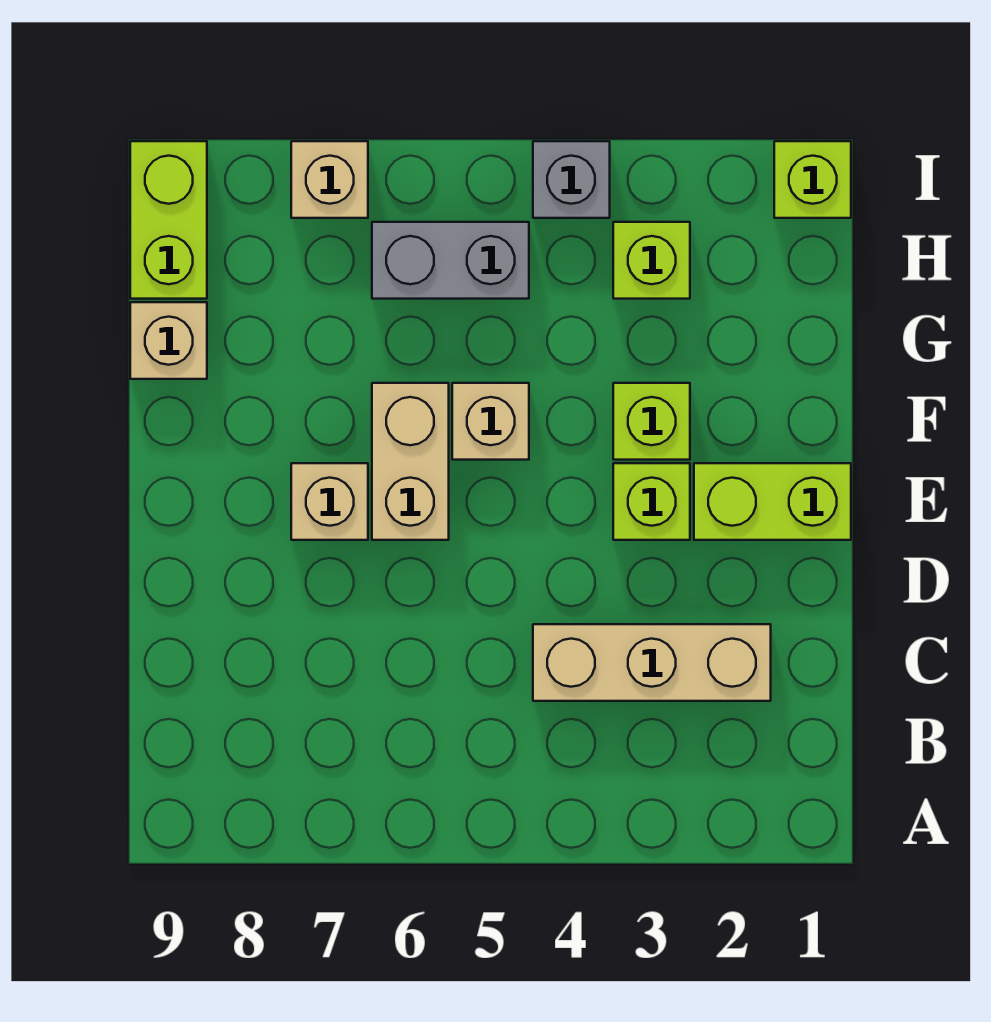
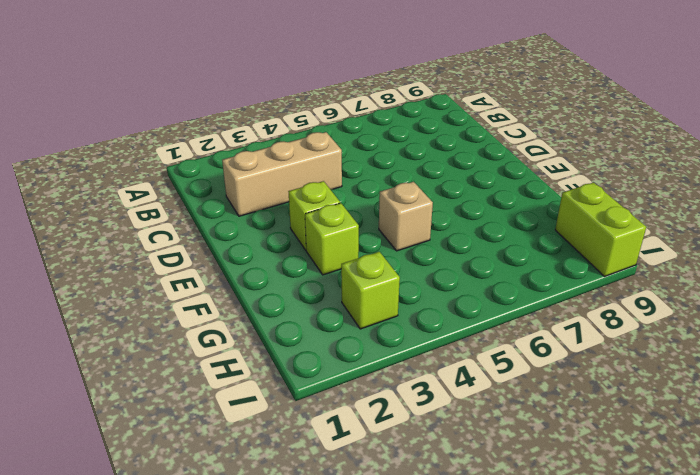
none -> lime 1x2 brick [694,463,851,540]
none -> tan 1x2 brick [372,383,449,540]
none -> tan 1x1 brick [291,463,368,540]

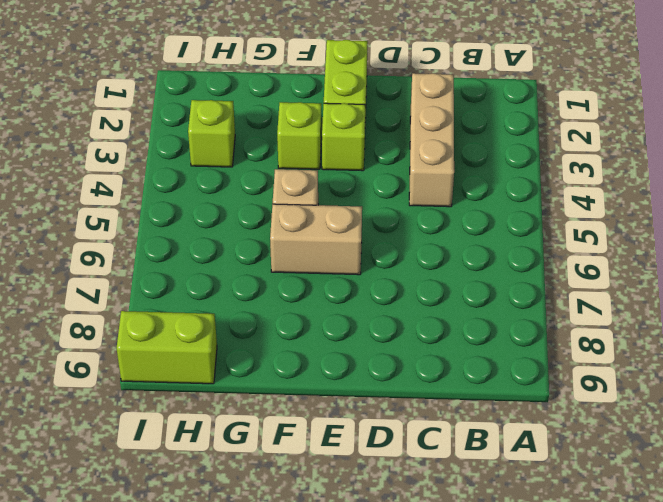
none -> tan 1x1 brick [291,463,368,540]
none -> tan 1x1 brick [130,302,207,379]
none -> grey 1x2 brick [372,222,529,299]

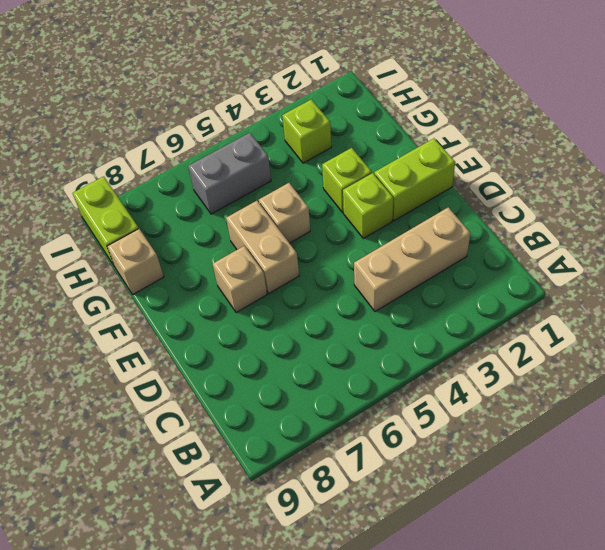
none -> lime 1x1 brick [774,141,851,218]
none -> grey 1x1 brick [533,141,610,218]
none -> tan 1x1 brick [291,141,368,218]

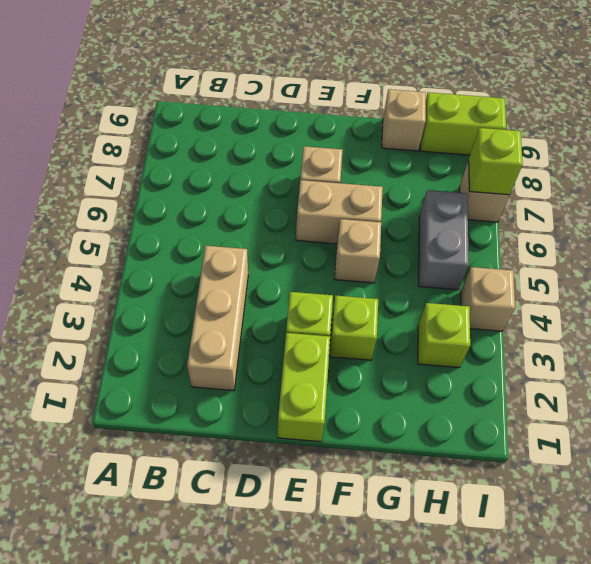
tan 1x1 brick [461,267,515,331] -> grey 1x1 brick [533,141,610,218]
lime 1x1 brick [469,128,523,195] -> lime 1x1 brick moved to [774,141,851,218]

